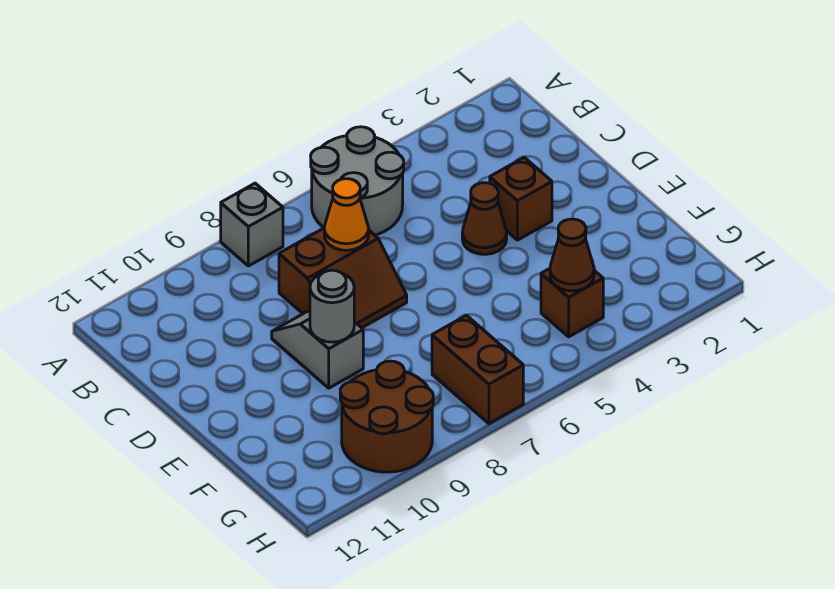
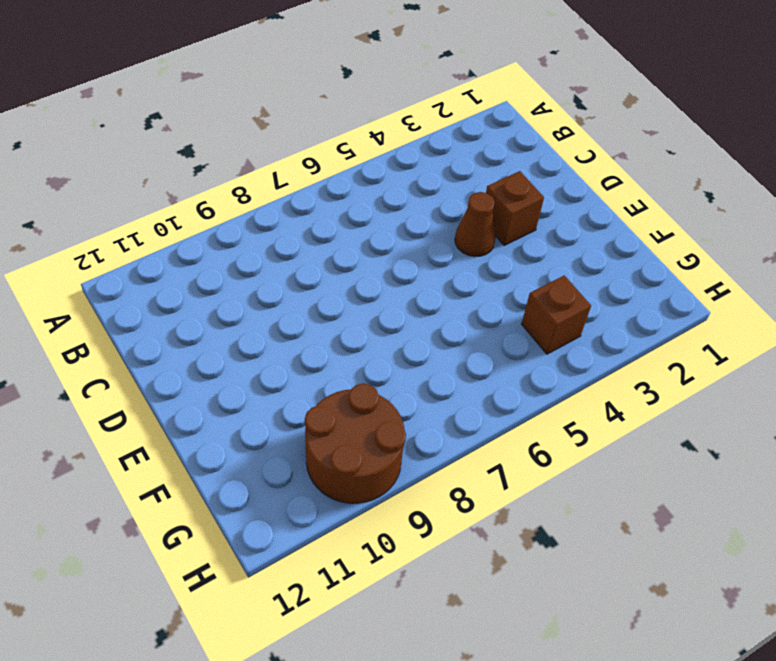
none -> grey 2x2 round brick [311,127,404,235]
none -> grey 1x1 brick [221,183,283,266]
none -> brown 2x2 slope [279,228,407,328]

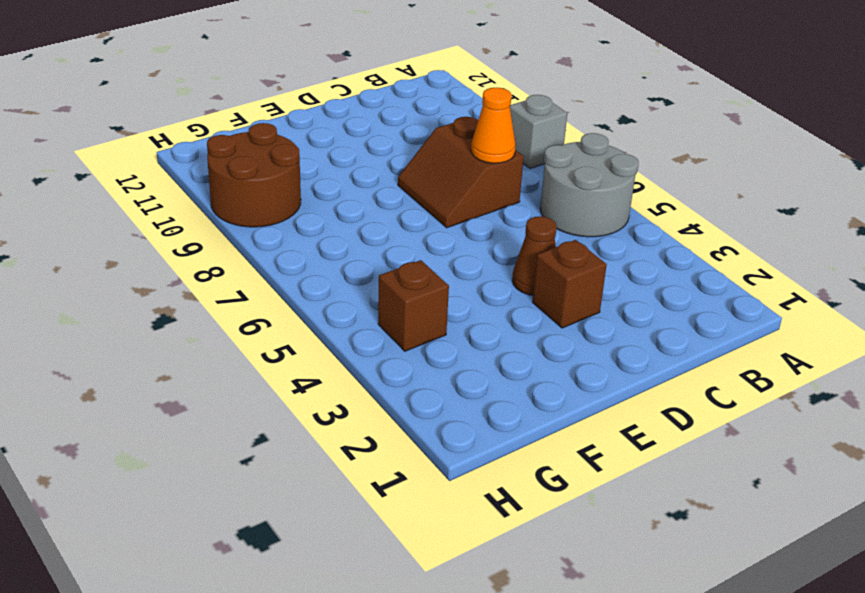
none -> grey 1x2 slope [272,311,363,388]
none -> brown 1x2 brick [432,315,523,423]
none -> grey 1x1 round brick [310,270,354,342]

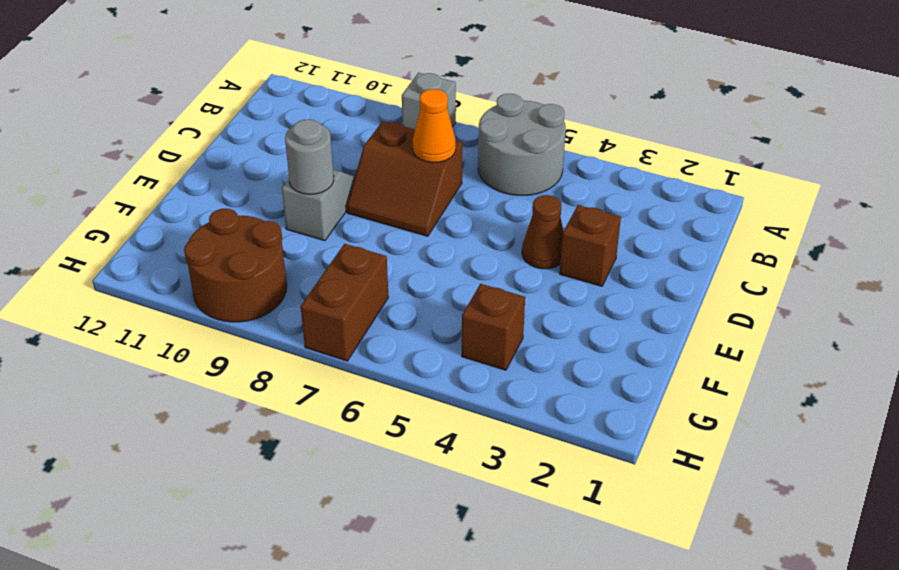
none -> brown 1x1 cone [550,219,594,291]

